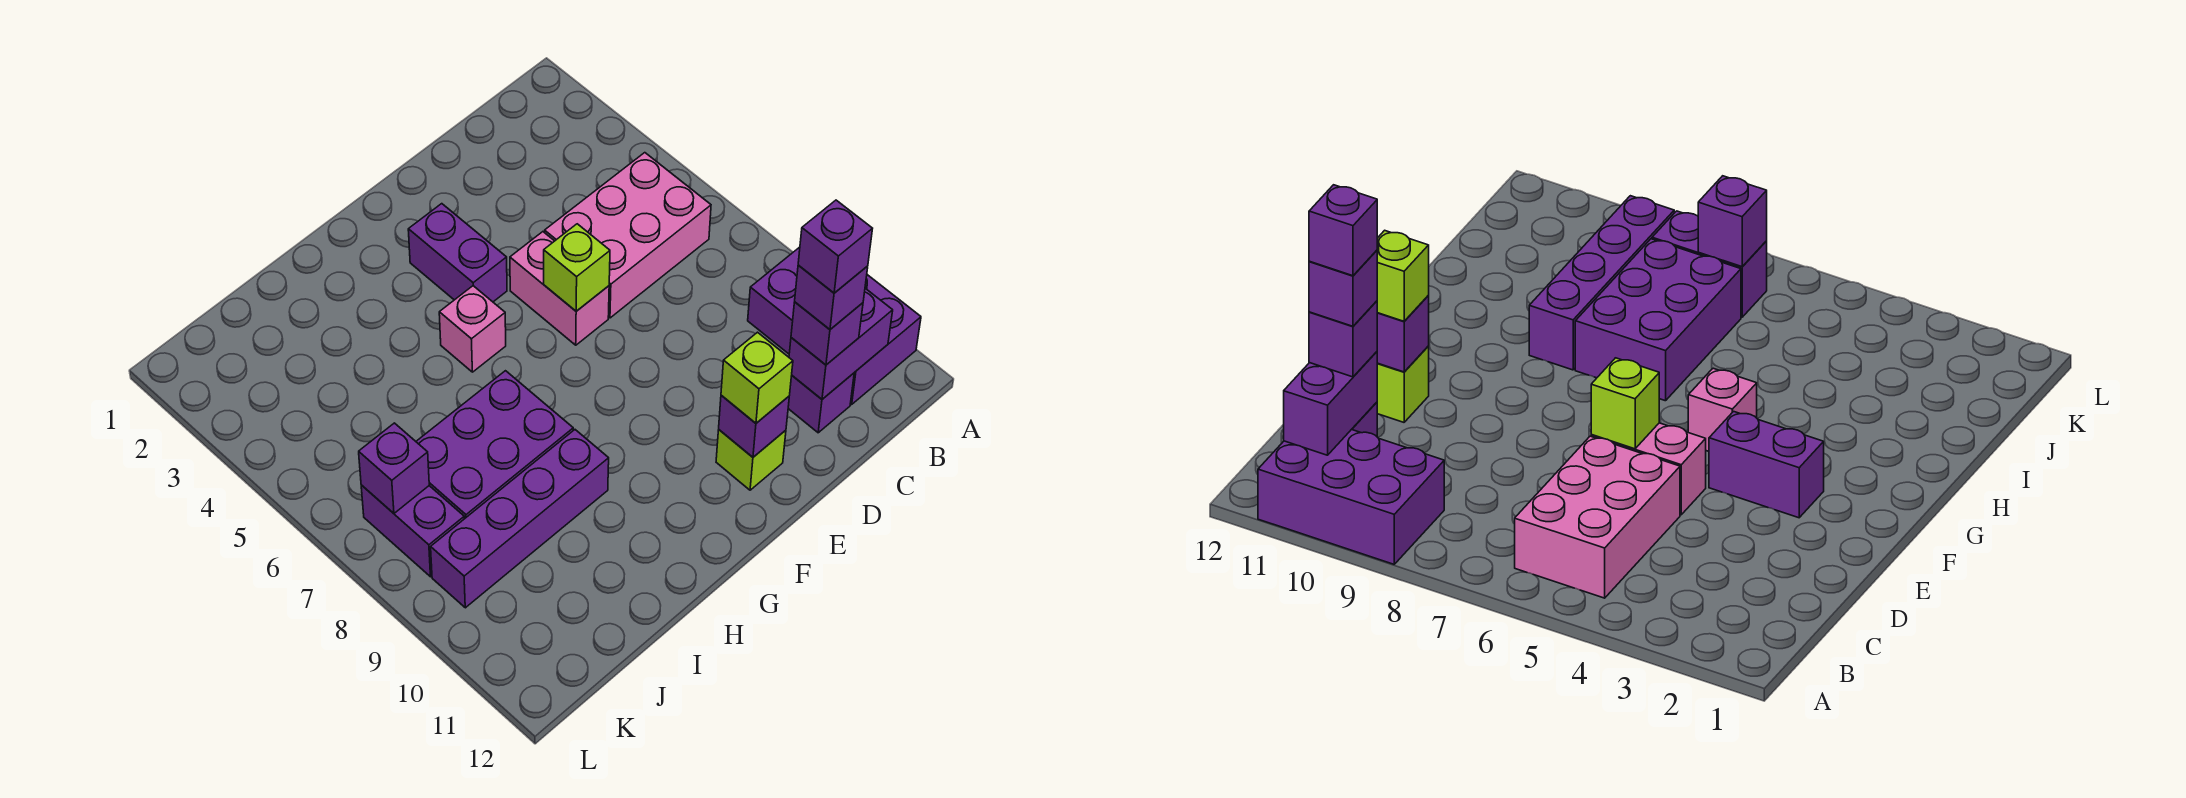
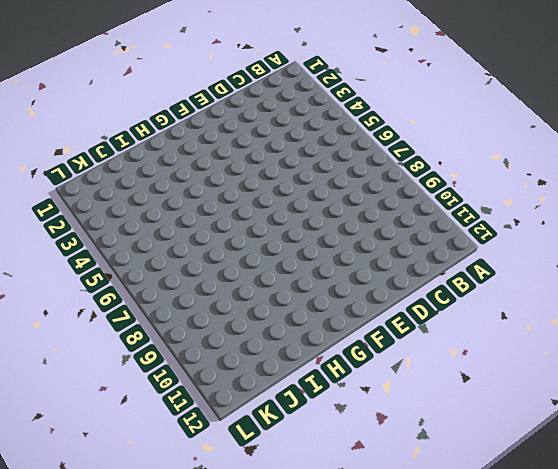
none -> purple 2x3 brick [748,247,921,404]
none -> pink 2x3 brick [545,153,711,318]
none -> purple 1x1 brick [788,373,854,433]

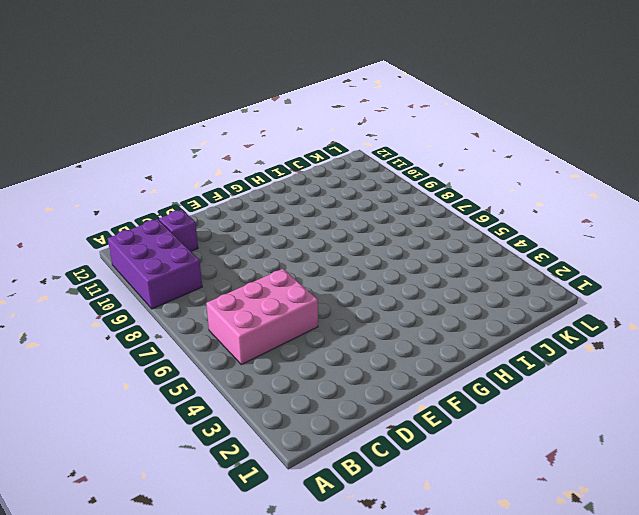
none -> pink 1x2 brick [510,232,609,345]
none -> lime 1x1 brick [716,430,786,490]
none -> purple 1x2 brick [408,204,507,302]

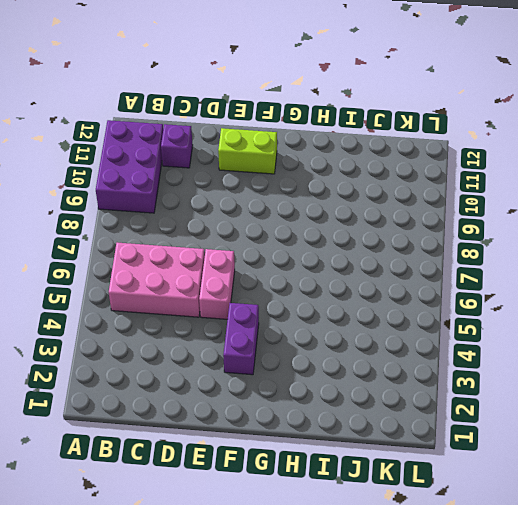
lime 1x2 brick [218,128,277,174] -> lime 1x1 brick [716,430,786,490]
none -> pink 1x1 brick [439,286,506,372]
none -> purple 2x3 brick [416,371,573,519]
none -> purple 1x4 brick [431,430,609,608]

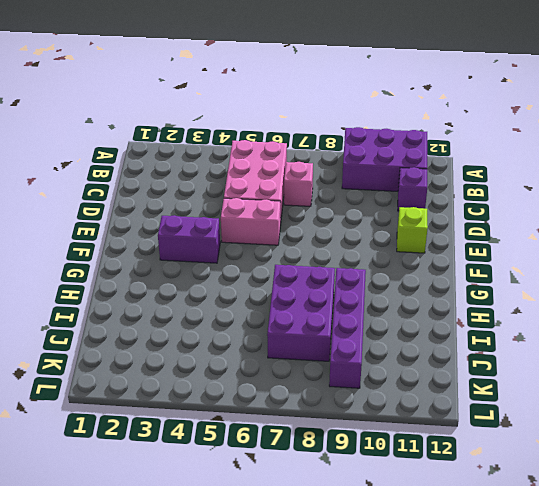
pink 1x1 brick [284,162,313,206] -> pink 1x1 brick moved to [439,286,506,372]
none -> purple 1x2 brick [361,485,464,577]
none -> purple 1x2 brick [789,288,893,399]
none -> lime 1x1 brick [544,224,610,311]

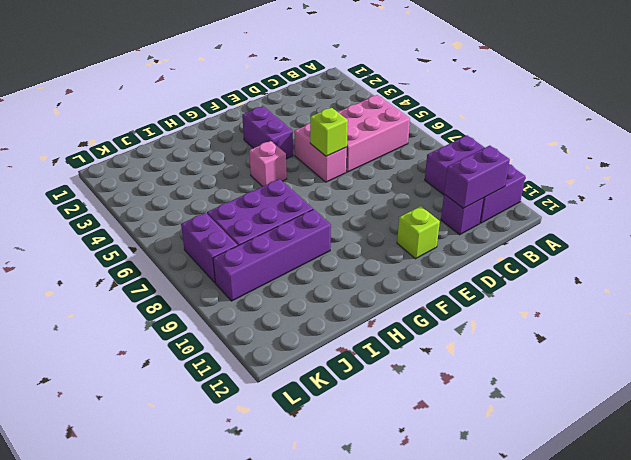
none -> purple 1x1 brick [719,395,789,457]
none -> purple 1x1 brick [359,423,429,513]
none -> purple 1x1 brick [791,302,863,365]

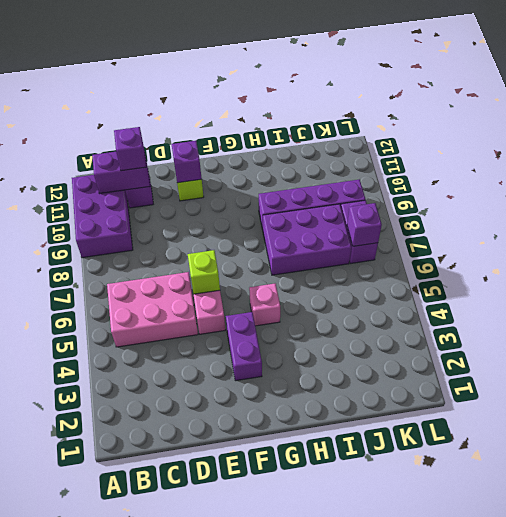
none -> lime 1x1 brick [721,332,793,423]
none -> purple 1x1 brick [795,265,868,329]
none -> purple 1x1 brick [798,200,873,293]

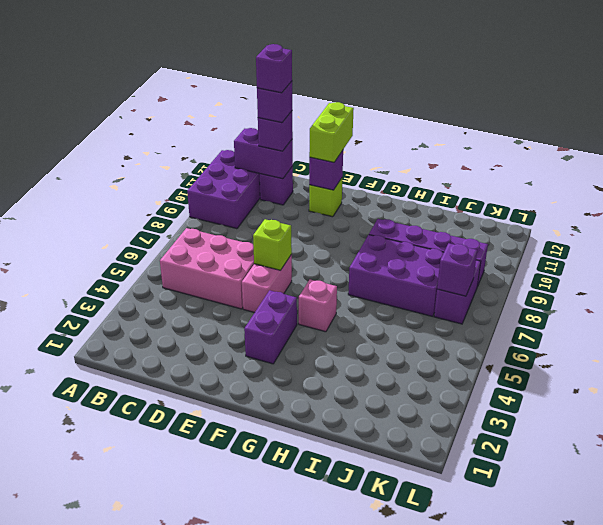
lime 1x2 brick [309,102,354,162] -> lime 1x1 brick [721,332,793,423]

